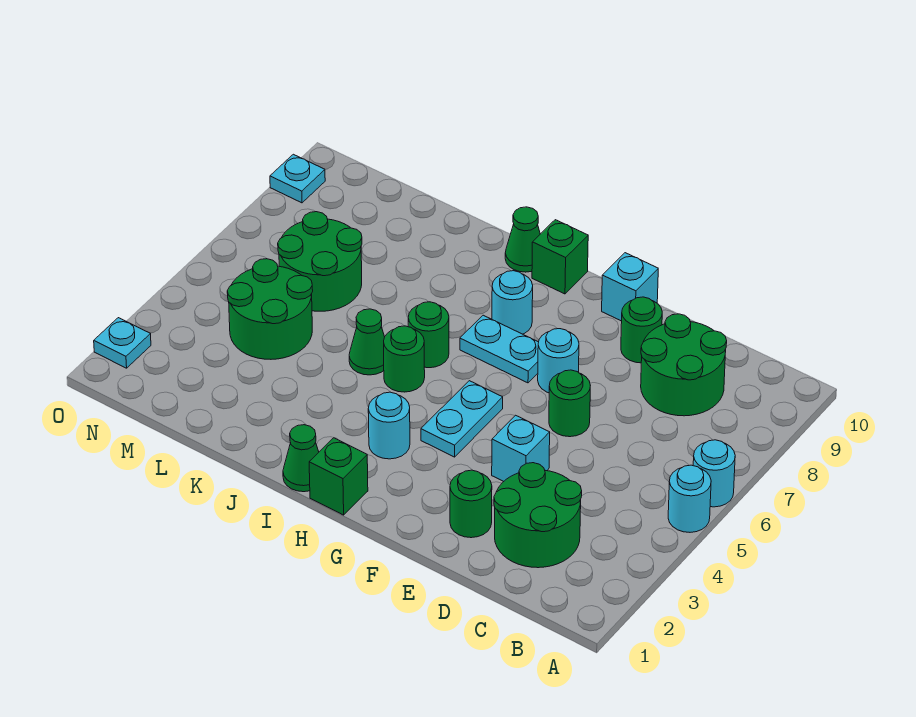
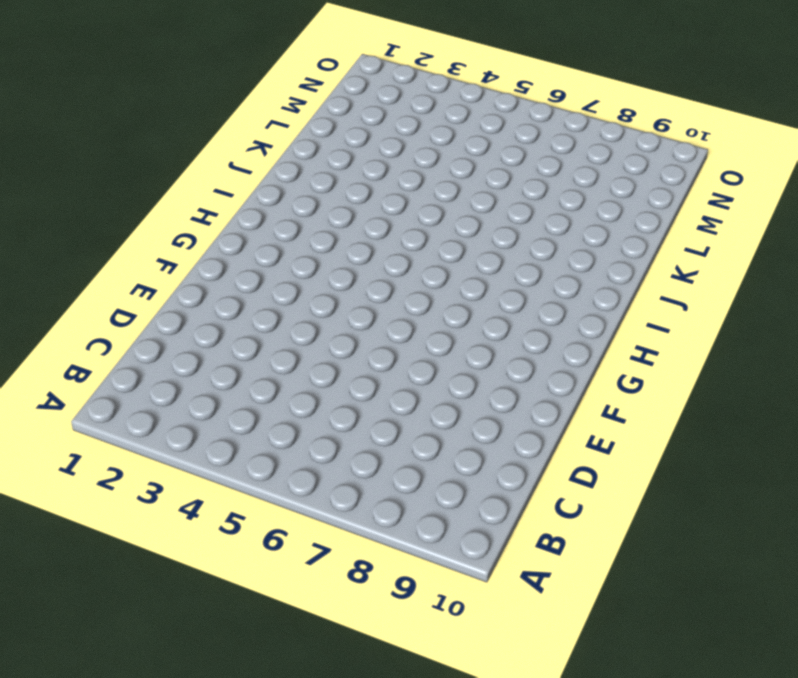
none -> cyan 1x1 round brick [668,465,711,532]
none -> cyan 1x1 round brick [693,440,735,507]
none -> green 2x2 round brick [494,463,582,568]

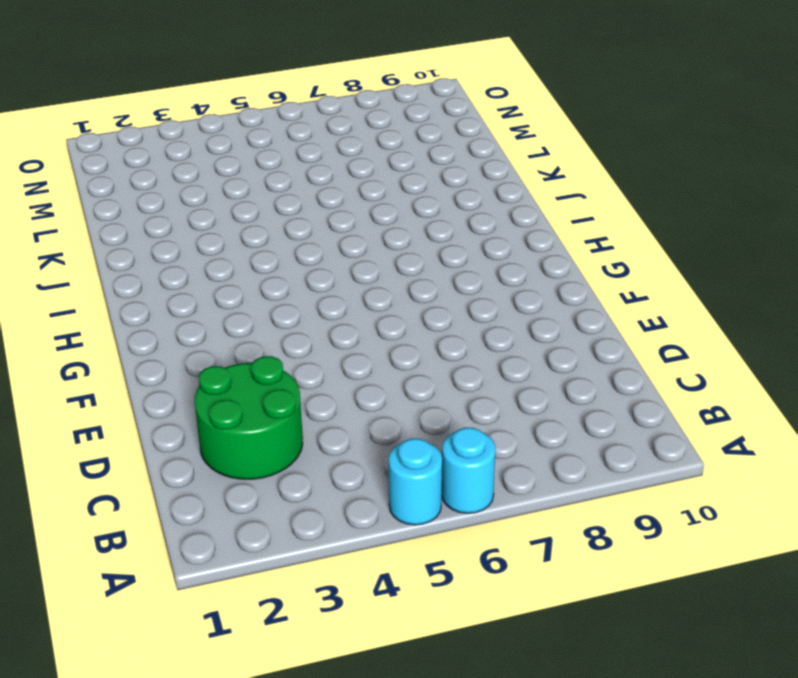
none -> green 2x2 round brick [641,314,727,416]
none -> green 1x1 round brick [450,470,492,538]
none -> cyan 1x1 brick [492,415,550,482]

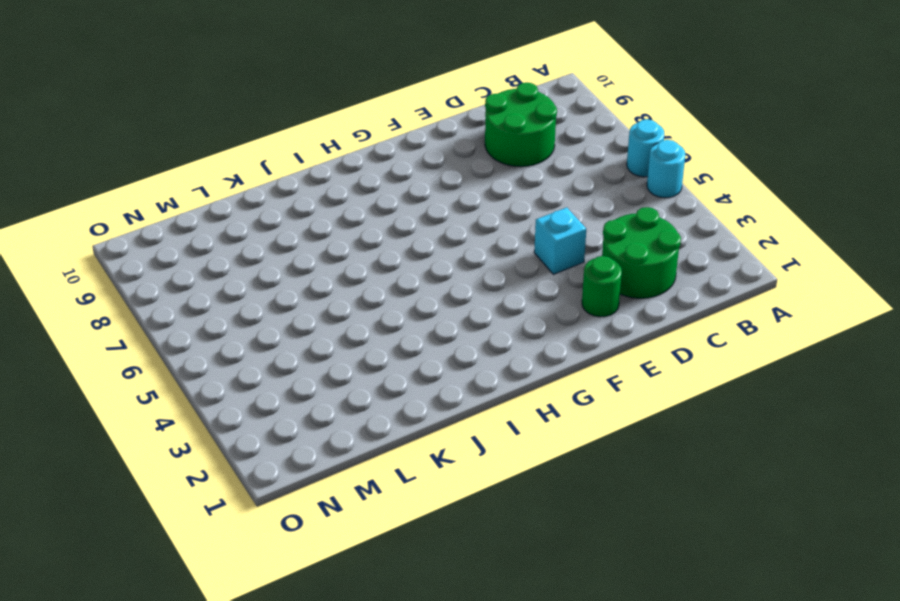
none -> green 1x1 round brick [549,370,590,437]
none -> green 1x1 round brick [621,297,662,363]
none -> cyan 1x1 round brick [538,329,579,393]

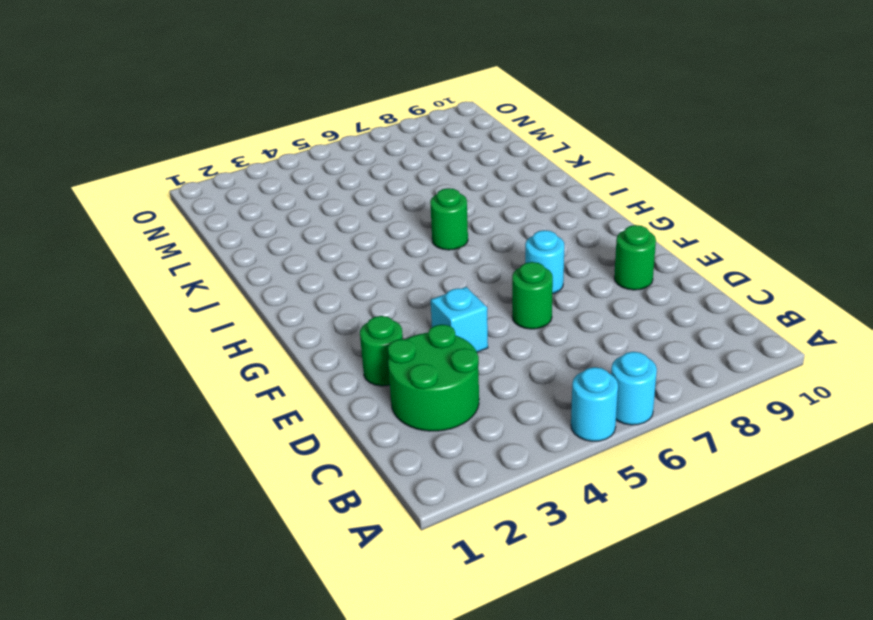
none -> green 2x2 round brick [641,314,727,416]
none -> cyan 1x1 brick [602,253,658,321]
none -> cyan 1x2 plate [421,381,503,457]

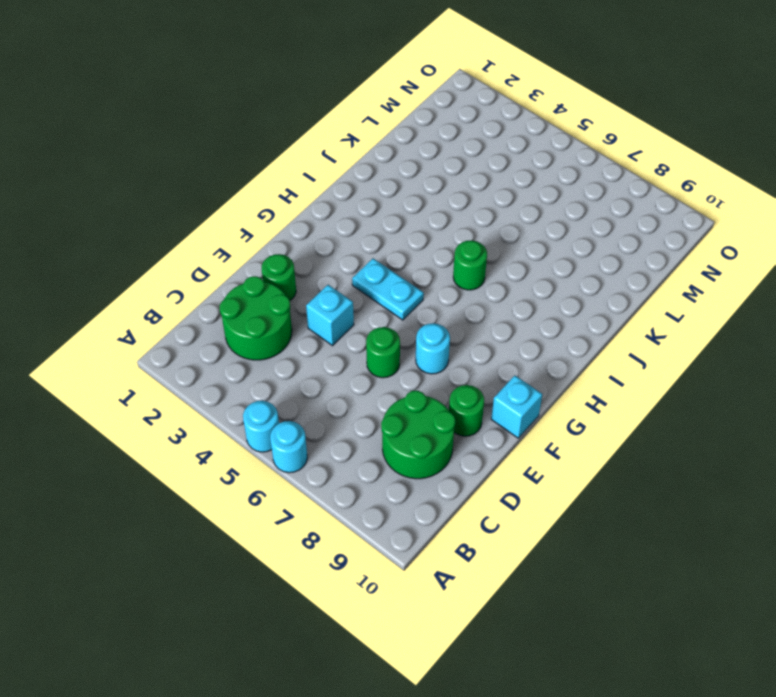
none -> cyan 1x2 plate [460,315,539,383]
none -> green 1x1 brick [309,438,368,515]
none -> cyan 1x1 round brick [368,392,410,459]

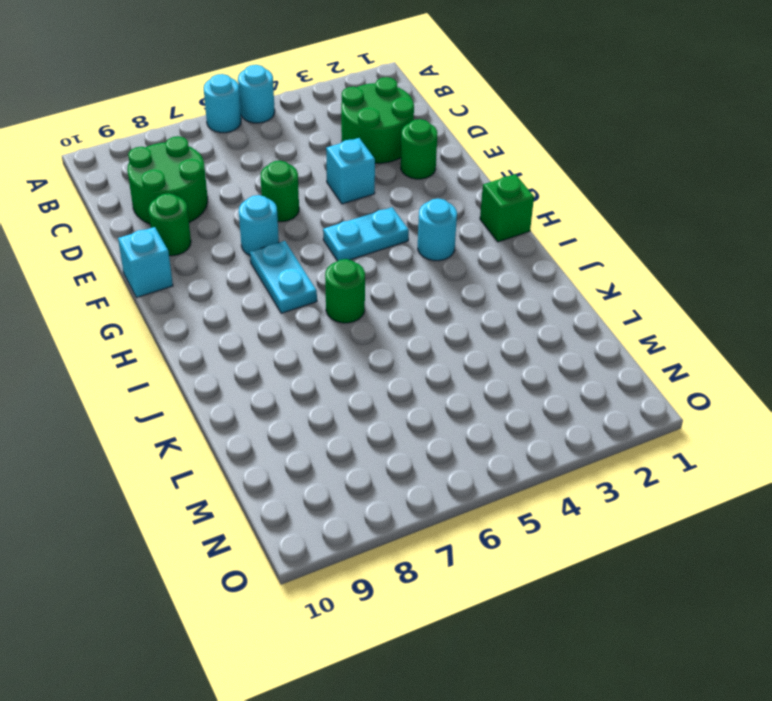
none -> cyan 1x1 round brick [492,271,533,334]
none -> green 1x1 brick [532,220,588,294]
none -> green 1x1 cone [283,425,319,492]

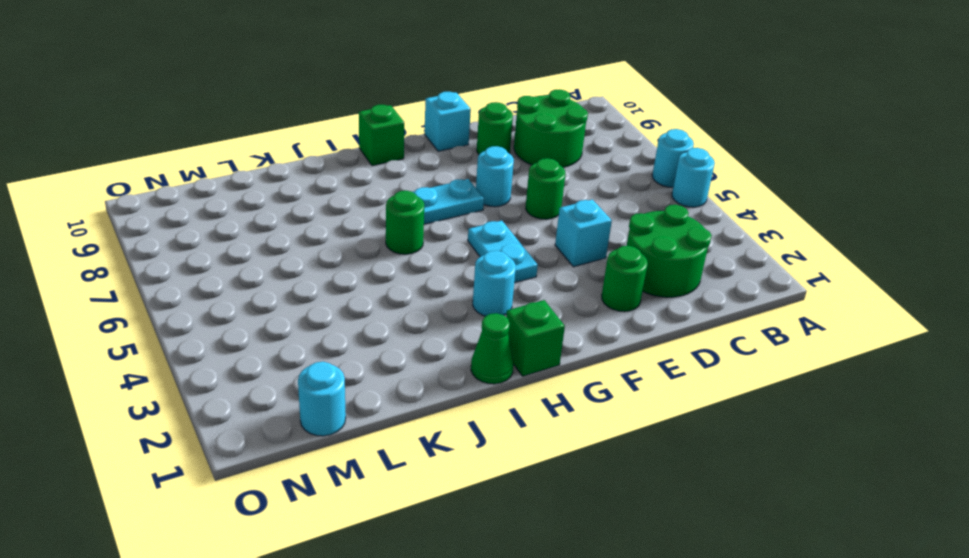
cyan 1x1 round brick [298,362,346,436] -> cyan 1x1 round brick moved to [492,271,533,334]
none -> green 1x1 round brick [384,326,425,392]
none -> green 1x1 cone [505,207,540,272]
none -> green 1x1 cone [349,309,385,375]

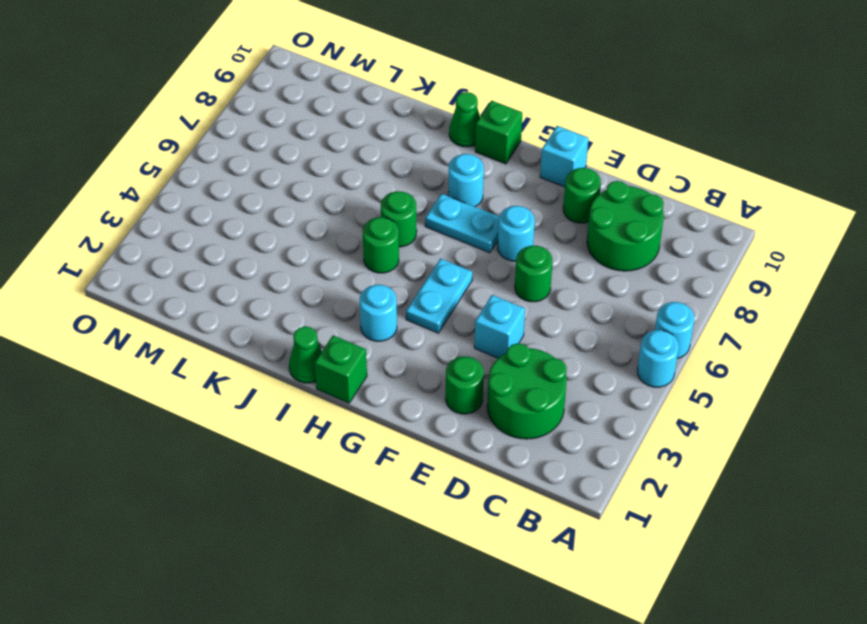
none -> green 1x1 cone [349,309,385,375]
none -> green 2x2 round brick [227,259,313,359]
none -> green 2x2 round brick [278,212,362,311]

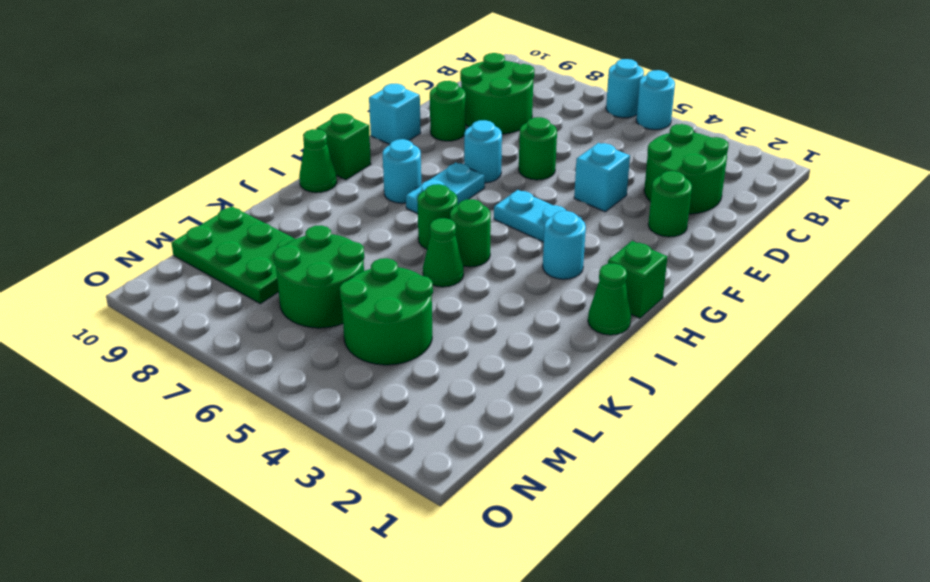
green 2x3 plate [171,206,295,304] -> none
none -> cyan 1x1 plate [94,318,151,368]
none -> cyan 1x1 plate [270,154,325,203]

